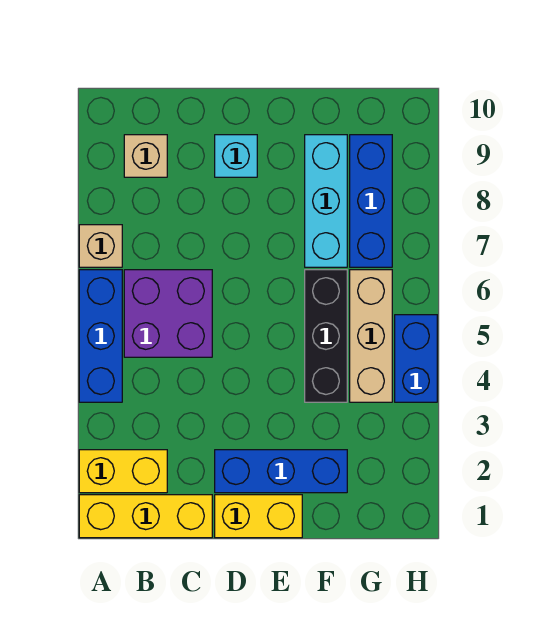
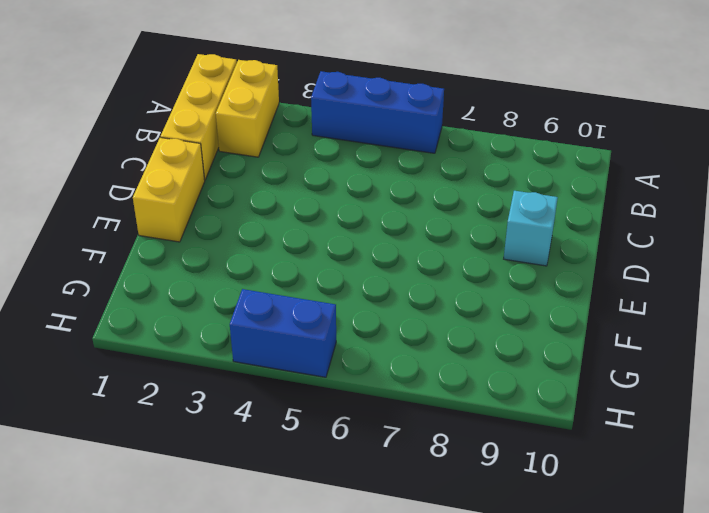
none -> tan 1x1 brick [79,225,122,267]
none -> purple 2x2 brick [124,270,212,357]
none -> tan 1x1 brick [124,135,167,177]

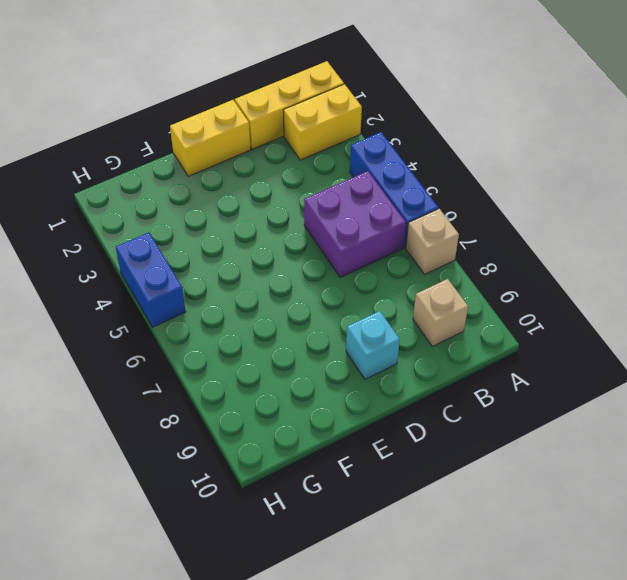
none -> blue 1x3 brick [215,450,347,493]
none -> black 1x3 brick [305,270,347,402]
none -> cyan 1x3 brick [305,135,347,267]

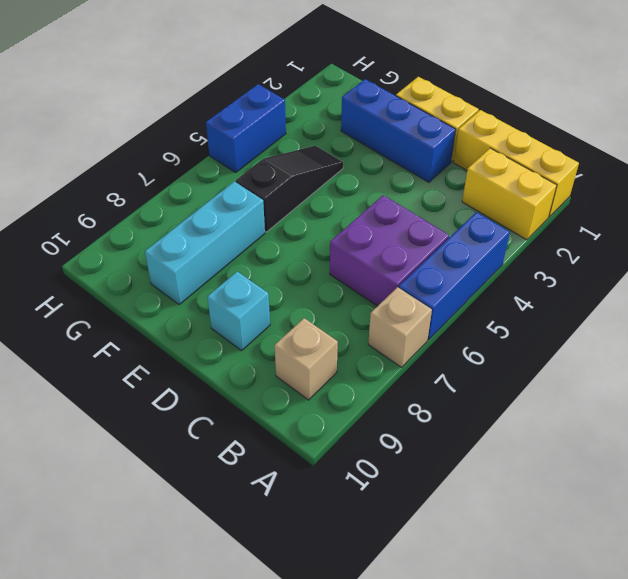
black 1x3 slope [236,146,343,232] -> black 1x3 brick [305,270,347,402]
none -> tan 1x3 brick [350,270,392,402]
none -> blue 1x3 brick [350,135,392,267]

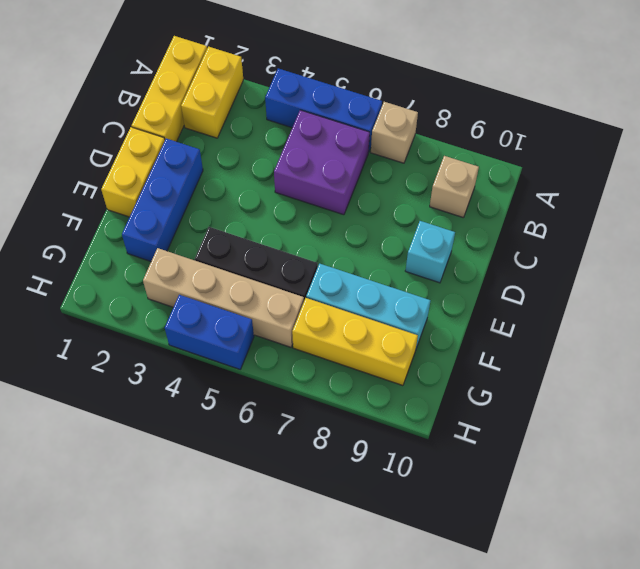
tan 1x4 brick [143,248,304,347] -> tan 1x3 brick [350,270,392,402]
yellow 1x3 brick [292,298,418,386] -> blue 1x3 brick [350,135,392,267]

